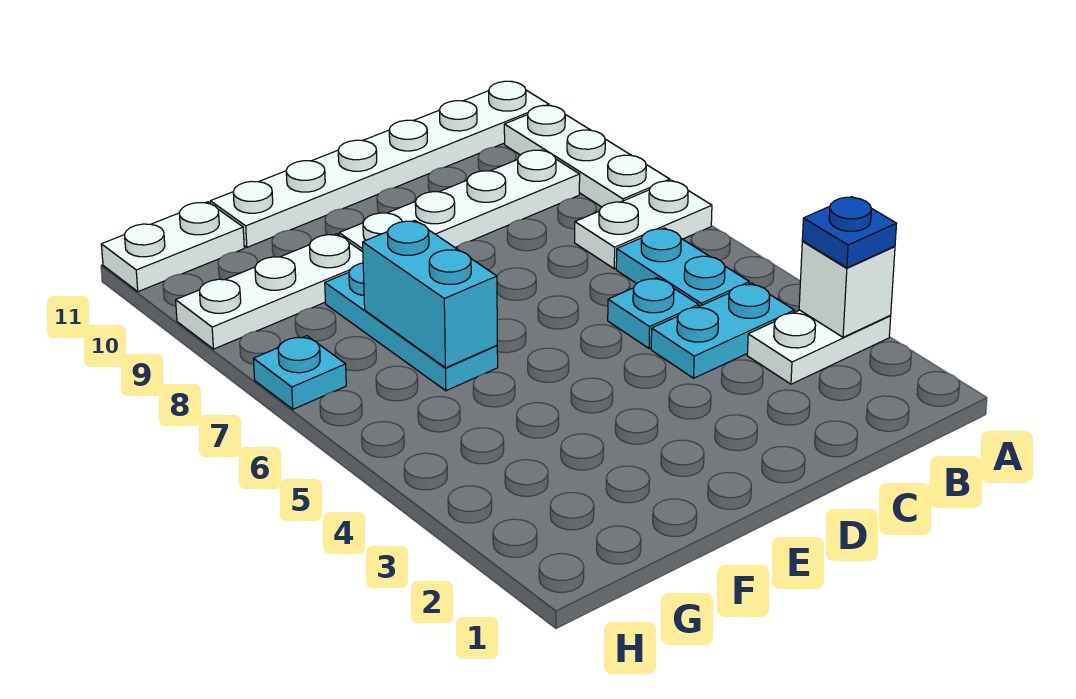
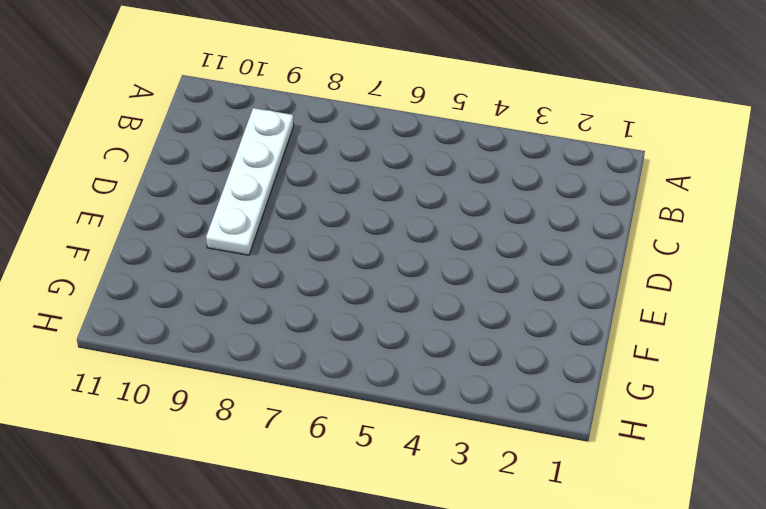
none -> white 1x2 plate [747,310,891,384]
none -> white 1x2 plate [575,180,712,269]
none -> white 1x3 plate [504,105,670,207]

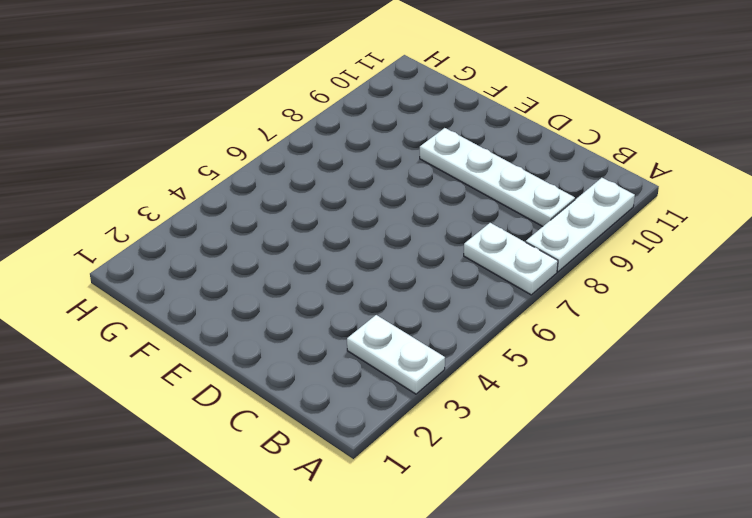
none -> white 1x6 plate [210,81,549,247]
none -> cyan 1x2 plate [651,283,794,378]
none -> cyan 1x2 plate [616,228,749,307]

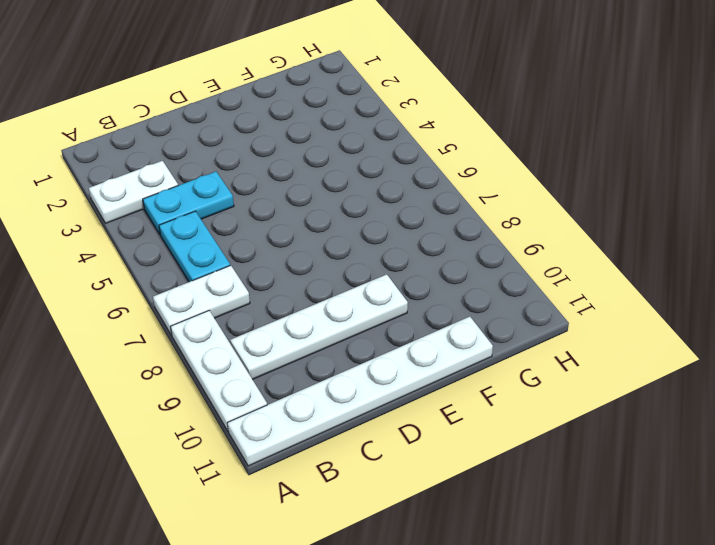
none -> cyan 1x1 plate [608,278,699,349]
none -> cyan 1x3 plate [325,263,498,391]
none -> white 1x3 plate [176,234,363,349]

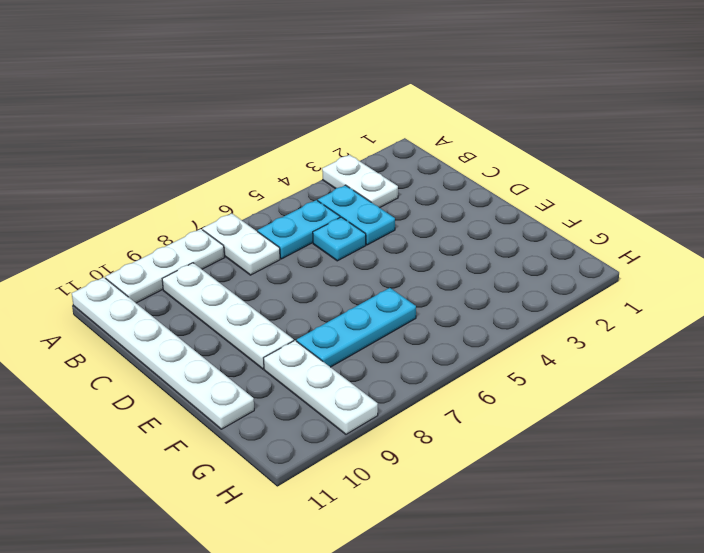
none -> white 1x2 plate [101,202,244,292]
none -> cyan 1x1 plate [254,336,346,409]
none -> white 1x1 brick [799,241,895,337]

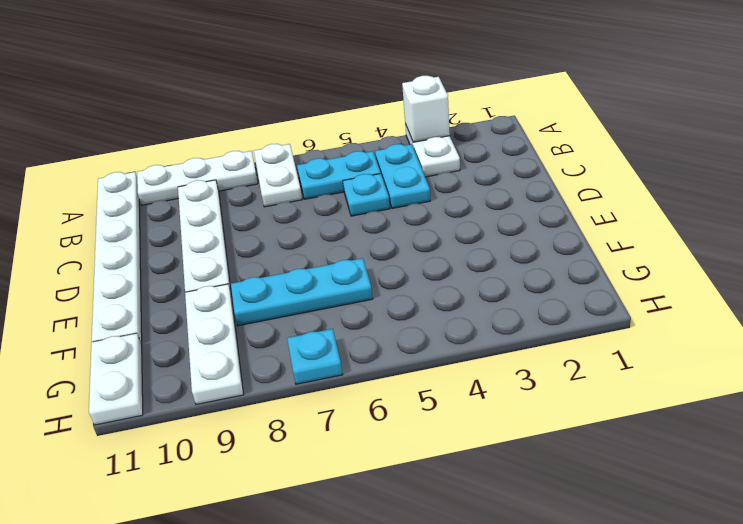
none -> cyan 1x2 brick [363,220,497,368]
none -> blue 1x1 plate [802,197,897,268]

